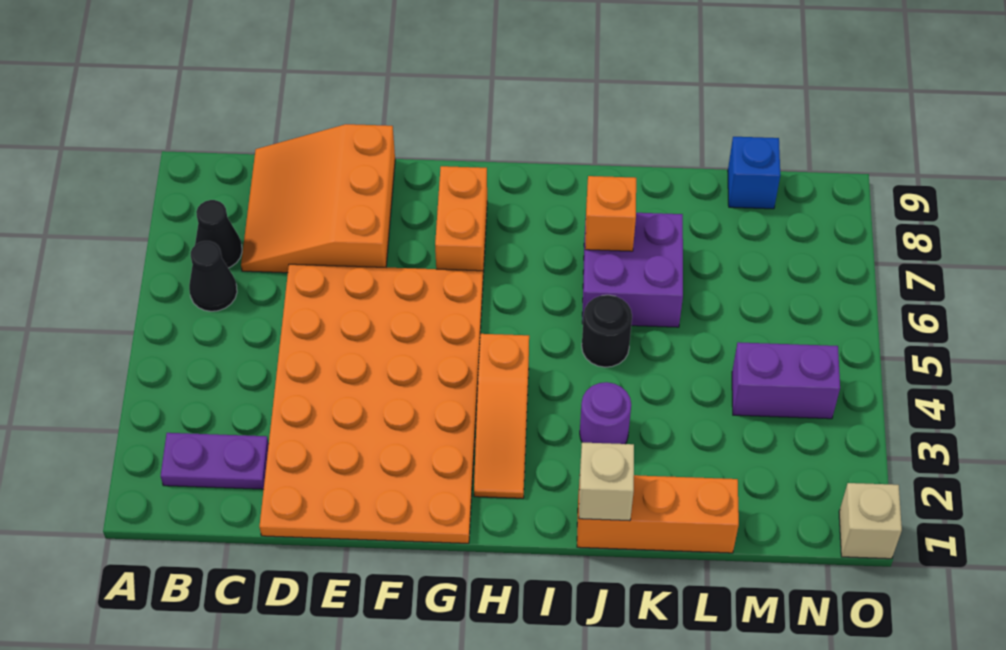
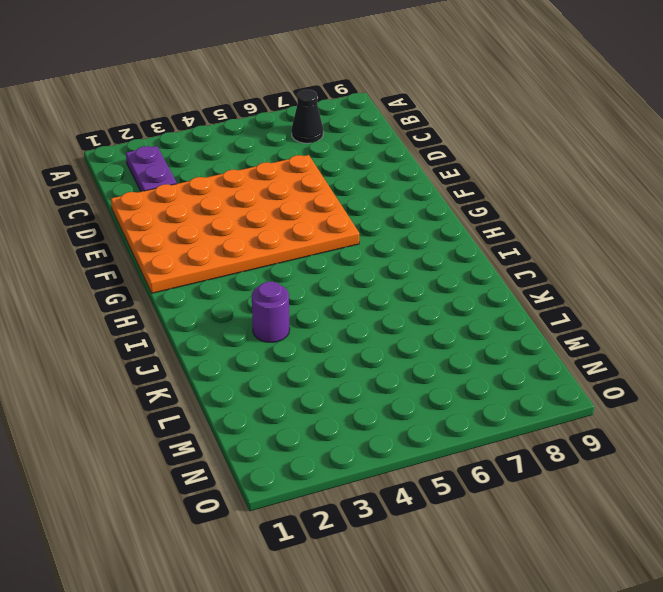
none -> black 1x1 cone [189,241,237,311]
none -> orange 3x3 slope [241,124,395,273]
none -> orange 1x2 brick [435,166,487,273]

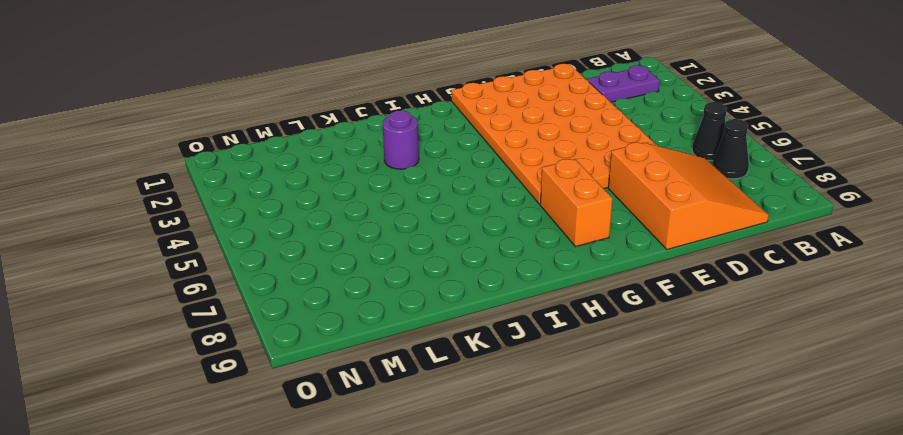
none -> orange 1x3 slope [474,334,529,498]
none -> orange 1x3 brick [577,475,739,553]
none -> black 1x1 round brick [582,295,632,367]

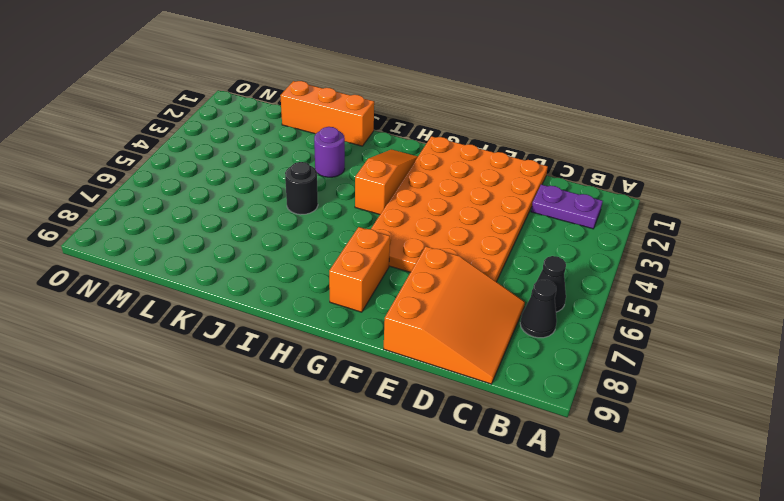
none -> purple 2x2 brick [582,213,683,327]
none -> purple 1x2 brick [732,342,840,419]
none -> blue 1x1 brick [728,137,780,209]

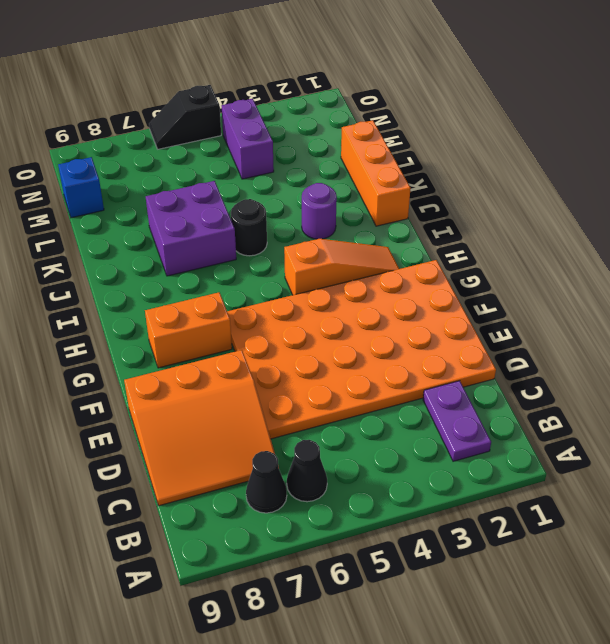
black 1x2 slope [149,85,221,149] -> none
none -> tan 1x1 brick [839,483,902,559]
none -> tan 1x1 brick [579,443,634,521]
none -> orange 1x1 brick [585,176,636,251]

